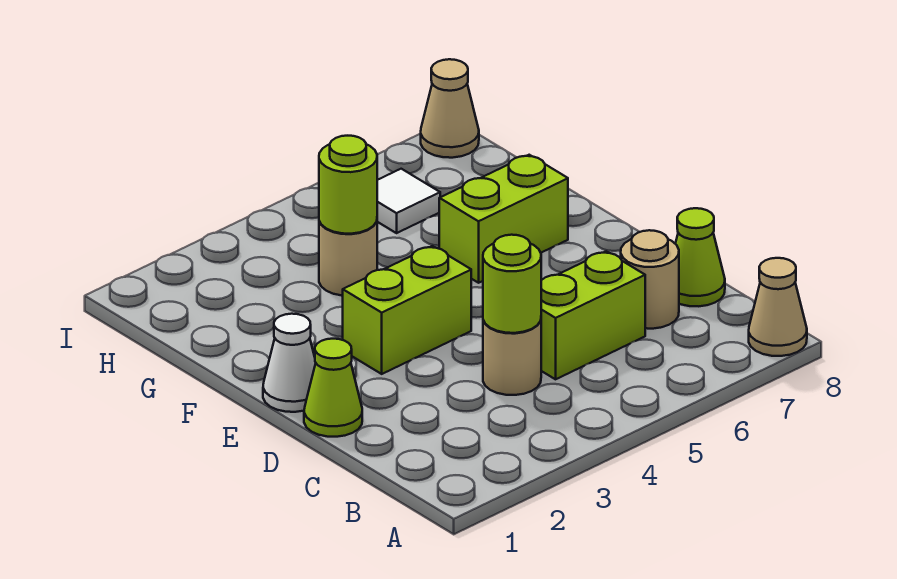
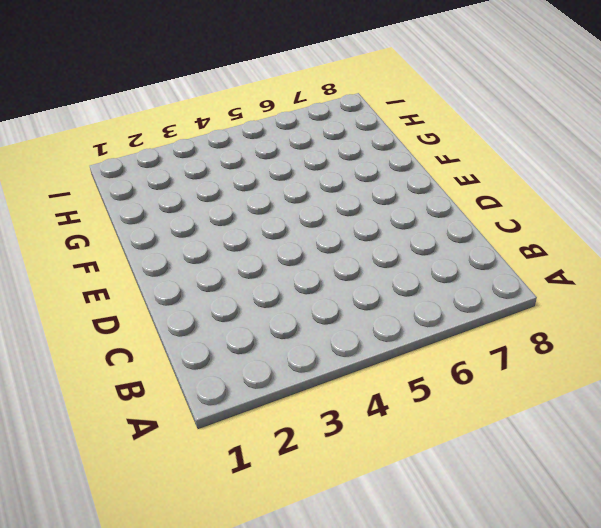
none -> tan 1x1 cone [749,258,807,356]
none -> tan 1x1 round brick [483,320,541,395]
none -> lime 1x2 brick [541,251,645,379]

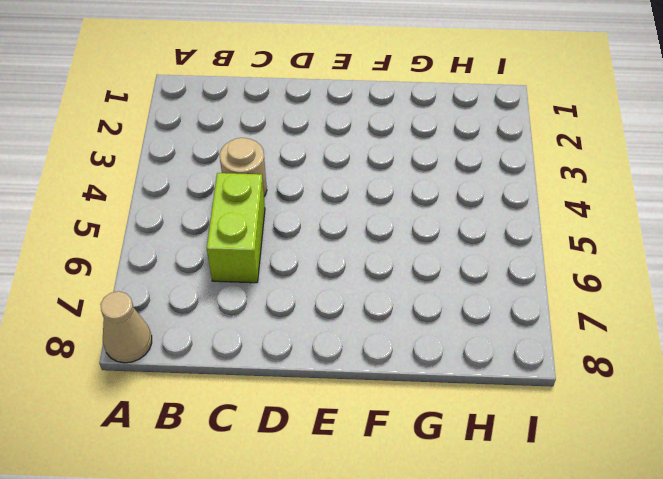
none -> tan 1x1 round brick [621,230,679,329]
none -> lime 1x1 cone [675,208,725,306]
none -> lime 1x1 cone [304,339,362,437]

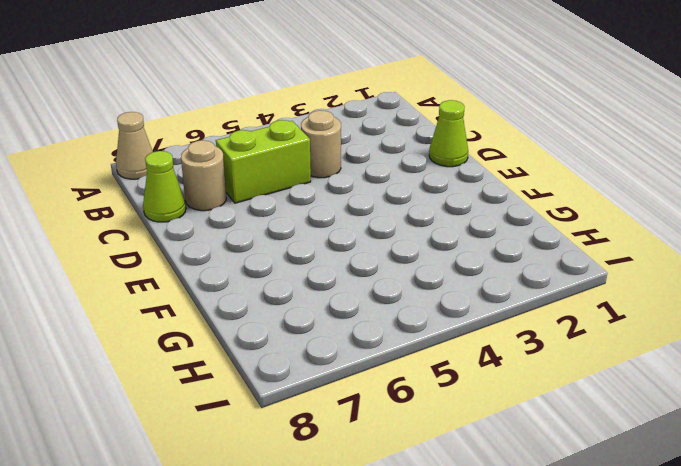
none -> white 1x1 cone [263,314,316,412]
none -> lime 1x2 brick [343,246,471,374]
none -> lime 1x2 brick [439,155,568,283]

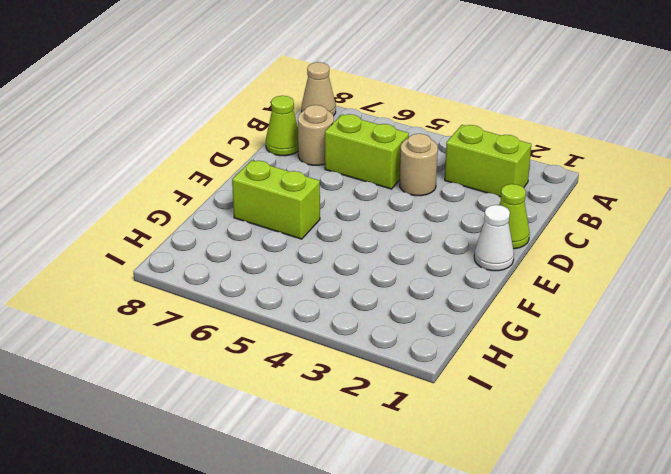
lime 1x2 brick [445,125,531,197] -> lime 1x2 brick moved to [343,246,471,374]
none -> tan 1x1 round brick [319,221,377,296]
none -> white 1x1 tile [377,169,440,233]
none -> tan 1x1 cone [421,59,479,158]

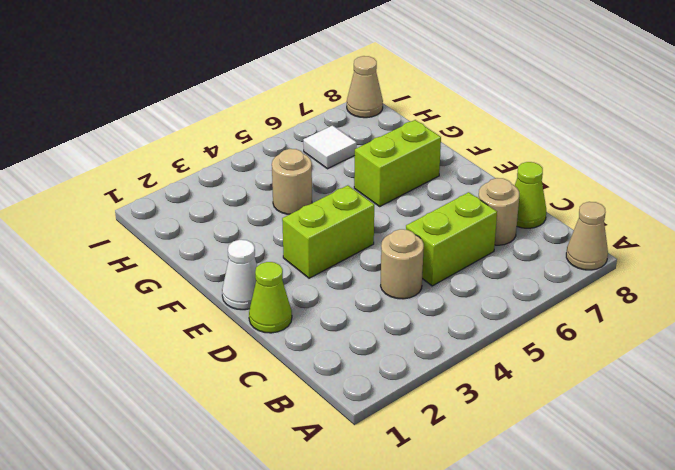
none -> lime 1x1 round brick [483,235,541,333]
none -> lime 1x1 round brick [319,136,377,234]

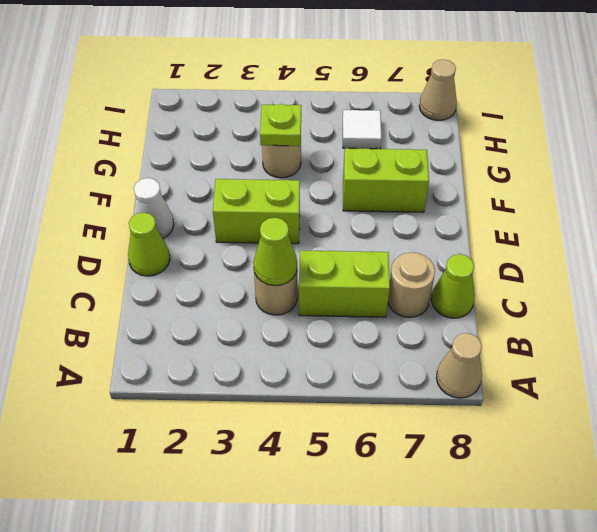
lime 1x1 cone [253,218,297,286] -> lime 1x1 round brick [483,235,541,333]
lime 1x1 plate [260,104,301,146] -> lime 1x1 round brick [319,136,377,234]

